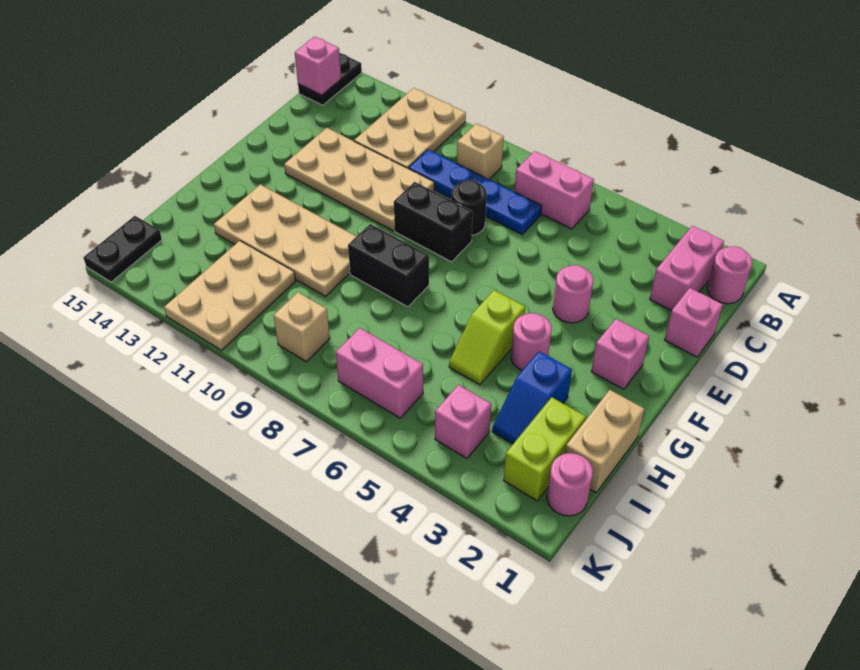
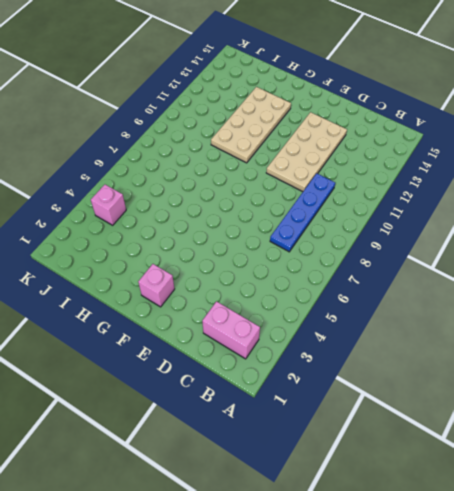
none -> tan 2x3 plate [354,88,466,169]
none -> black 1x2 plate [298,53,362,105]
none -> pink 1x1 round brick [707,246,752,304]

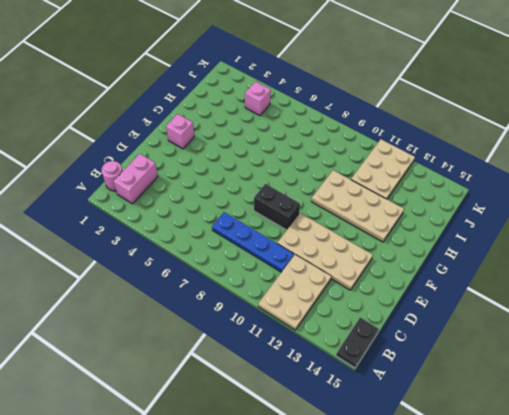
none -> pink 1x2 brick [514,151,594,229]
none -> tan 1x1 brick [457,123,504,179]
none -> pink 1x1 brick [665,288,723,357]

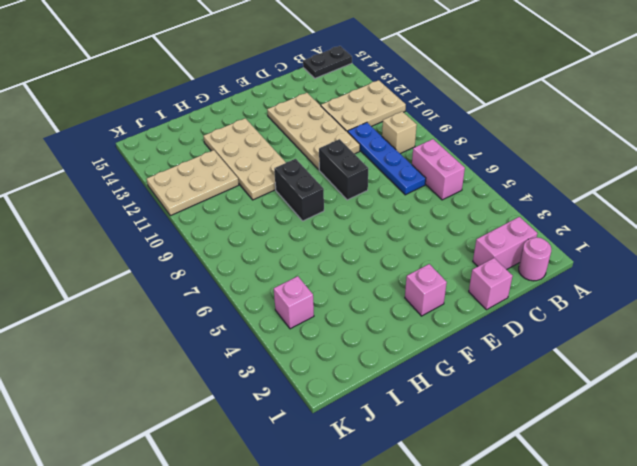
none -> black 1x1 round brick [452,180,487,235]
none -> pink 1x1 round brick [553,265,593,323]
none -> pink 1x1 round brick [511,313,552,370]

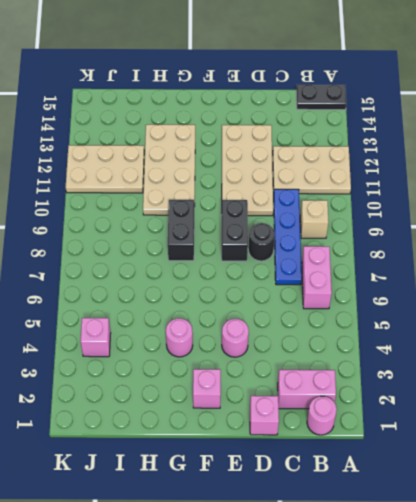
none -> lime 1x2 slope [449,290,525,385]
none -> tan 1x2 brick [565,390,644,493]
none -> blue 1x2 slope [492,351,572,444]

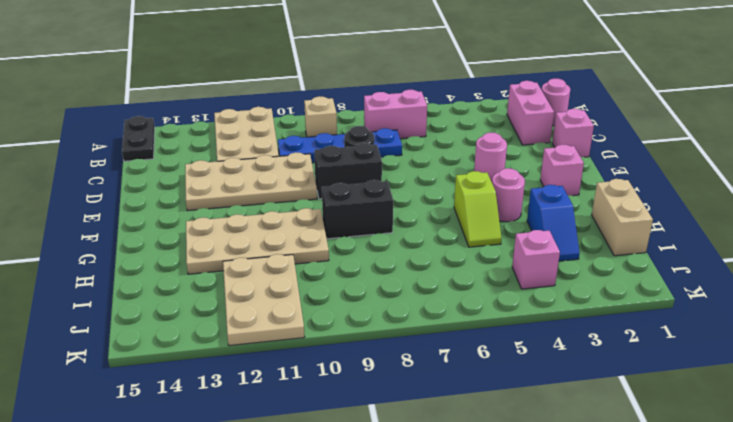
none -> lime 1x2 brick [503,397,586,501]
none -> pink 1x1 round brick [547,453,593,516]
none -> pink 1x2 brick [336,328,423,418]

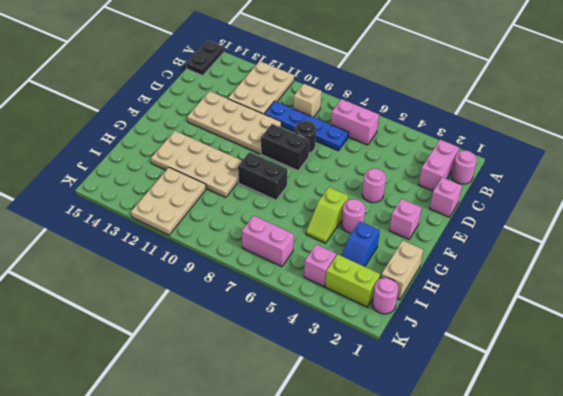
lime 1x2 brick [325,254,380,307] -> lime 1x2 brick turned to [503,397,586,501]
none -> tan 1x1 brick [273,292,330,362]
none -> black 1x2 plate [83,216,162,282]
none -> pink 1x1 brick [295,36,341,95]

